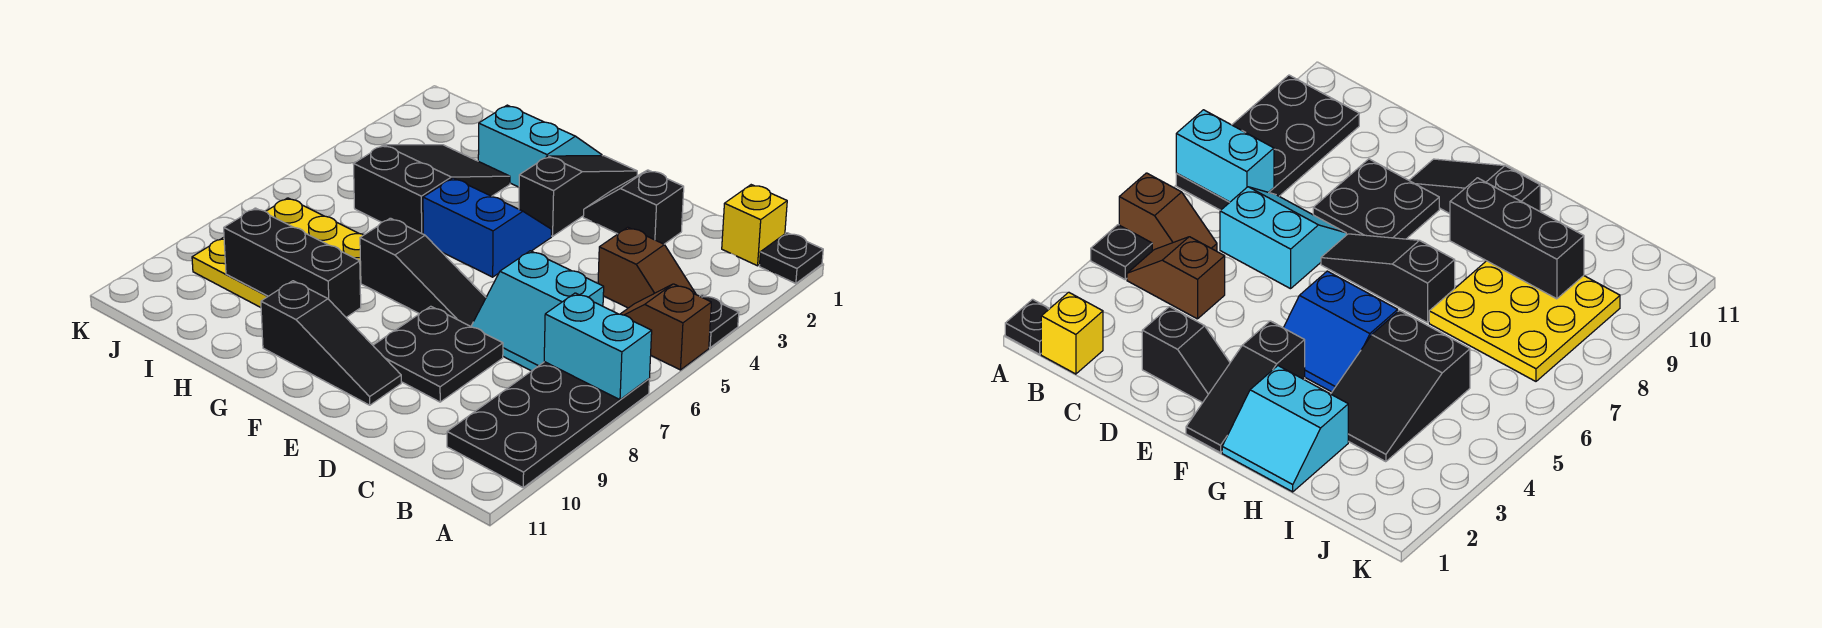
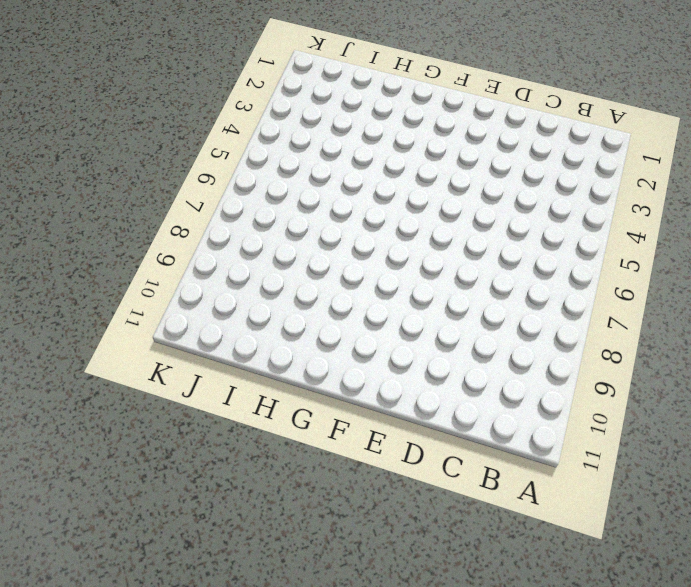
none -> black 1x1 plate [759,233,823,284]
none -> black 1x1 plate [700,295,739,348]
none -> brown 1x2 slope [621,284,711,370]

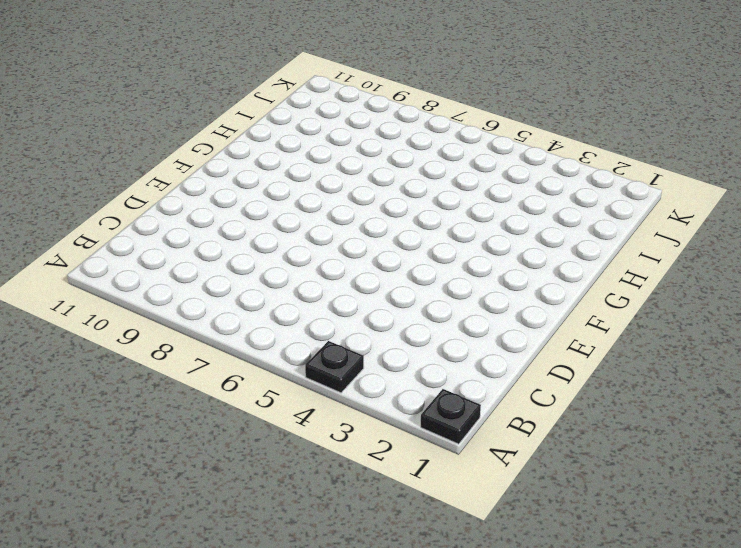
none -> brown 1x2 slope [621,284,711,370]
none -> black 2x4 plate [447,362,649,487]
none -> yellow 1x1 brick [722,185,787,266]

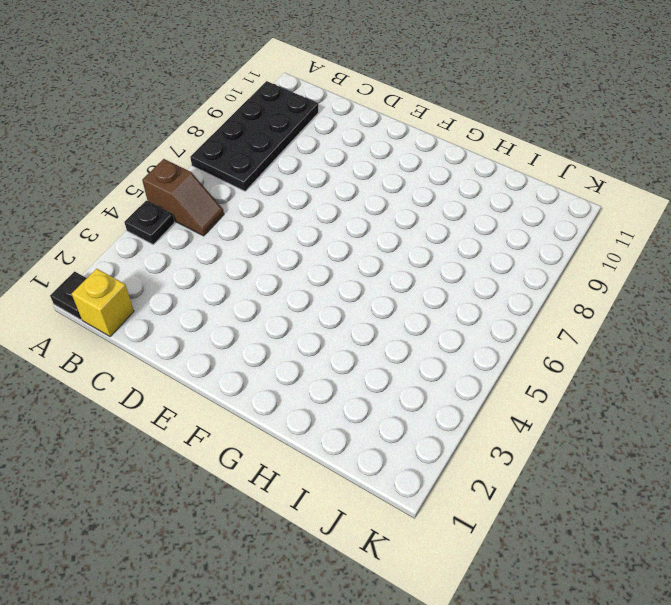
none -> brown 1x2 slope [598,227,696,308]
none -> cyan 2x2 slope [471,251,604,371]
none -> black 1x2 slope [583,170,684,244]

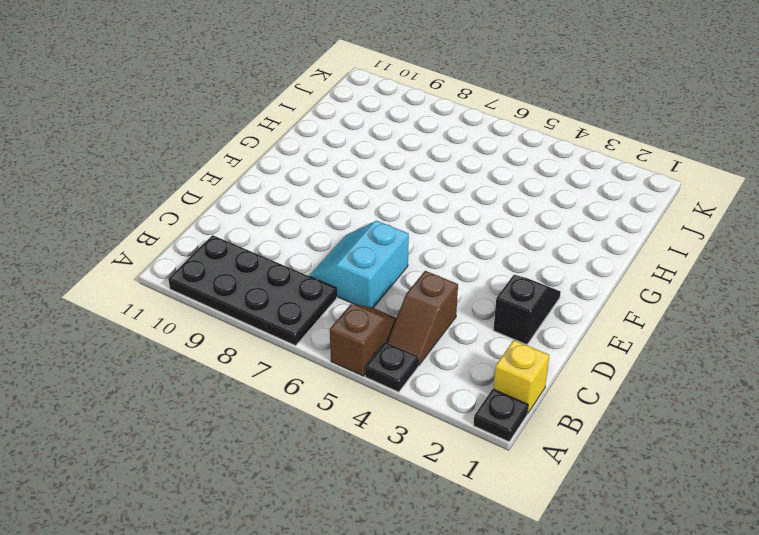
none -> black 2x2 plate [373,306,503,402]
none -> black 1x3 slope [360,218,486,326]
none -> black 1x3 slope [261,281,401,405]

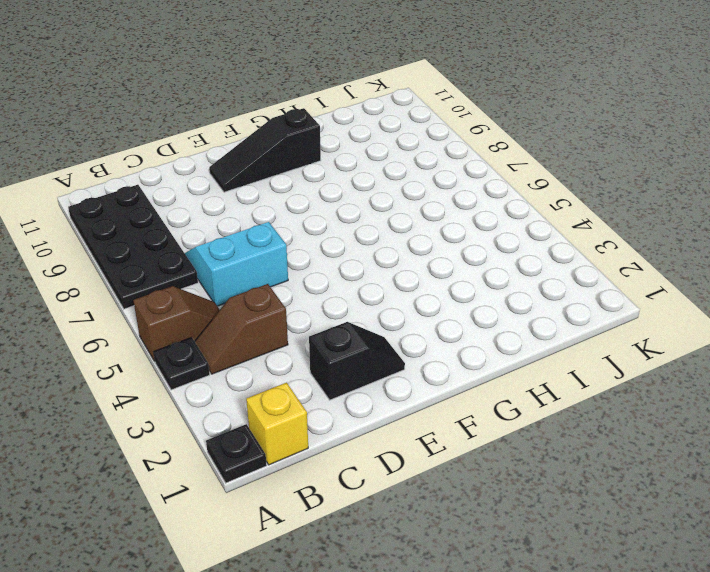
none -> black 2x2 plate [373,306,503,402]
none -> black 1x3 slope [360,218,486,326]
none -> black 1x3 slope [519,156,637,236]

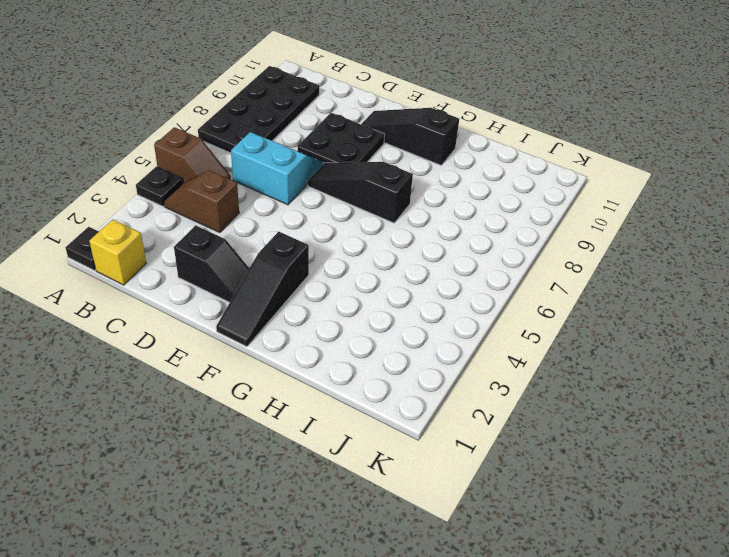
none -> blue 2x2 slope [423,178,551,277]
none -> cyan 2x2 slope [478,105,602,187]
none -> black 2x3 slope [354,145,510,234]

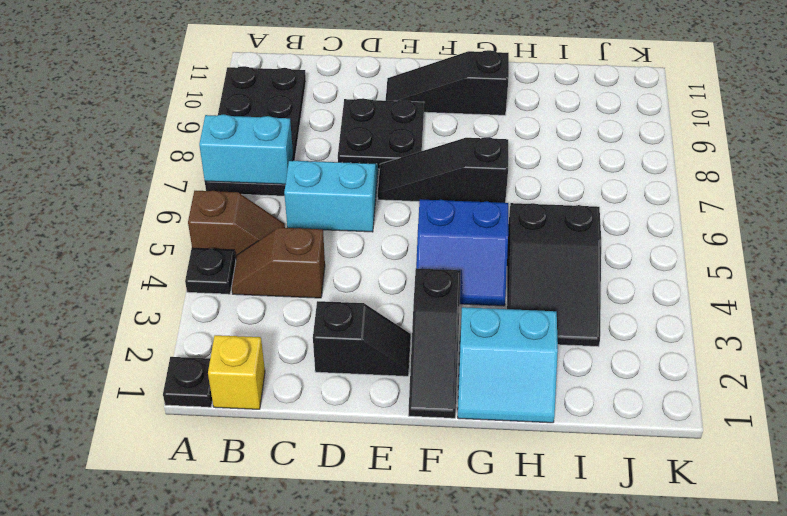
none -> yellow 3x3 plate [192,198,364,307]
none -> black 1x3 brick [224,208,361,317]

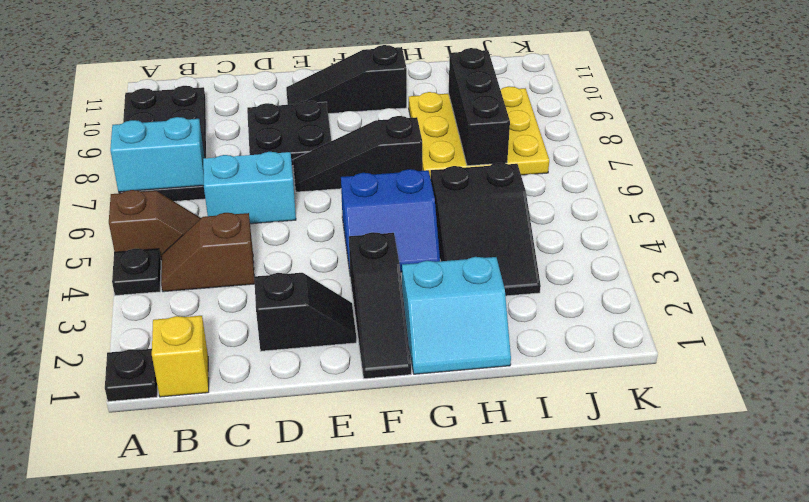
black 1x3 brick [449,48,510,166] -> black 1x3 brick turned to [224,208,361,317]

